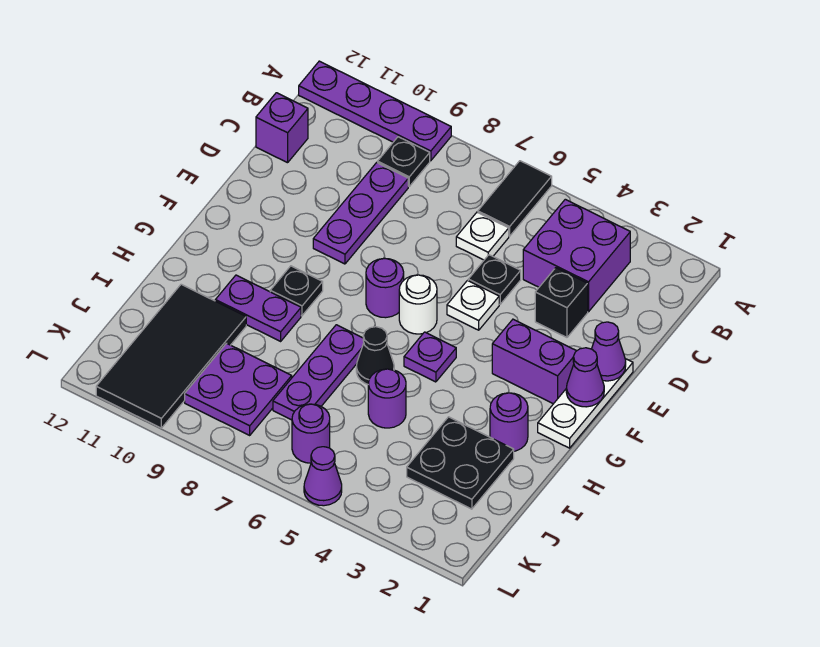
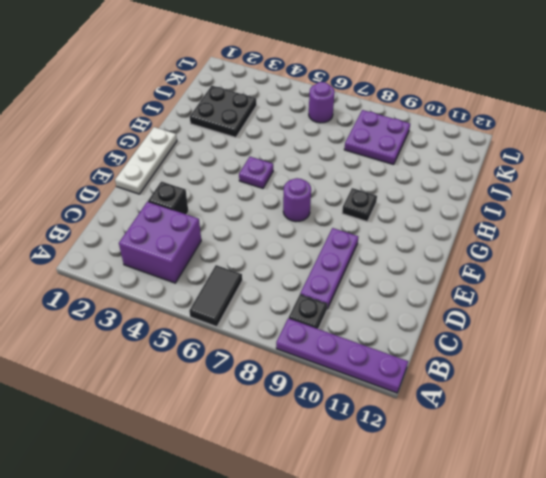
none -> white 1x1 plate [456,212,509,260]
none -> purple 1x1 brick [256,93,308,163]
none -> black 1x1 plate [468,255,521,304]

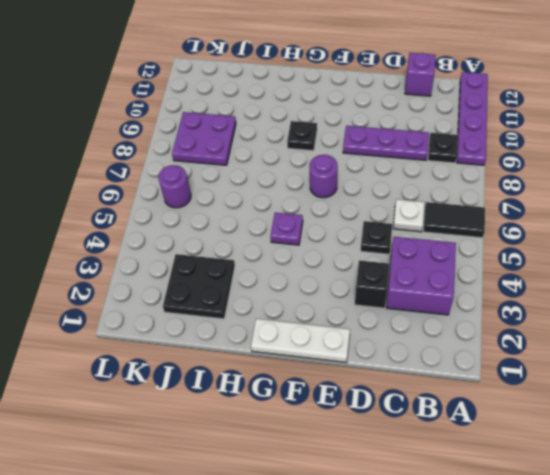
none -> white 1x1 plate [447,281,499,330]
none -> purple 1x2 brick [492,319,576,404]
none -> white 1x1 round brick [399,275,437,334]

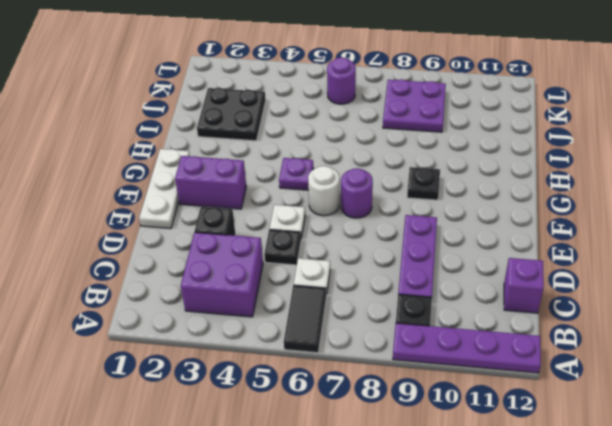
none -> purple 1x1 round brick [490,393,528,451]
none -> black 1x1 cone [356,327,394,384]
none -> purple 1x3 plate [273,325,364,420]

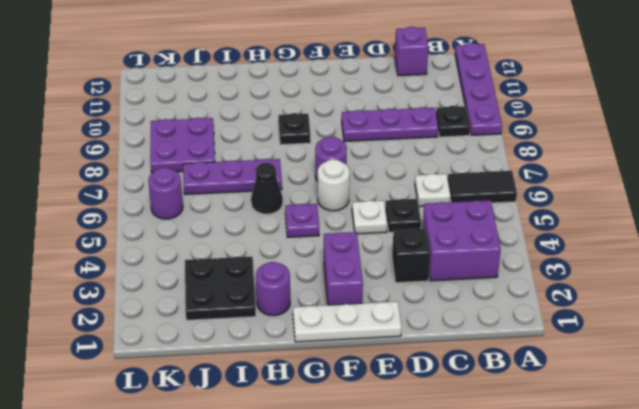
none -> purple 1x2 plate [215,275,301,341]
none -> purple 1x1 round brick [368,369,406,428]
none -> black 2x4 tile [96,284,246,428]

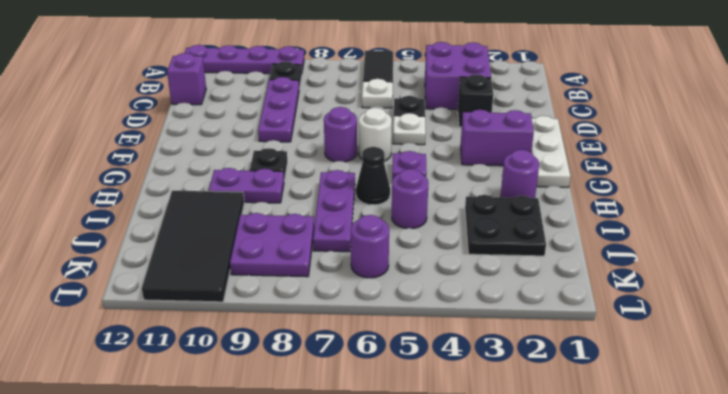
none -> purple 1x1 cone [304,447,342,506]
none -> purple 1x1 cone [592,322,626,381]
none -> purple 1x1 cone [566,348,604,407]

